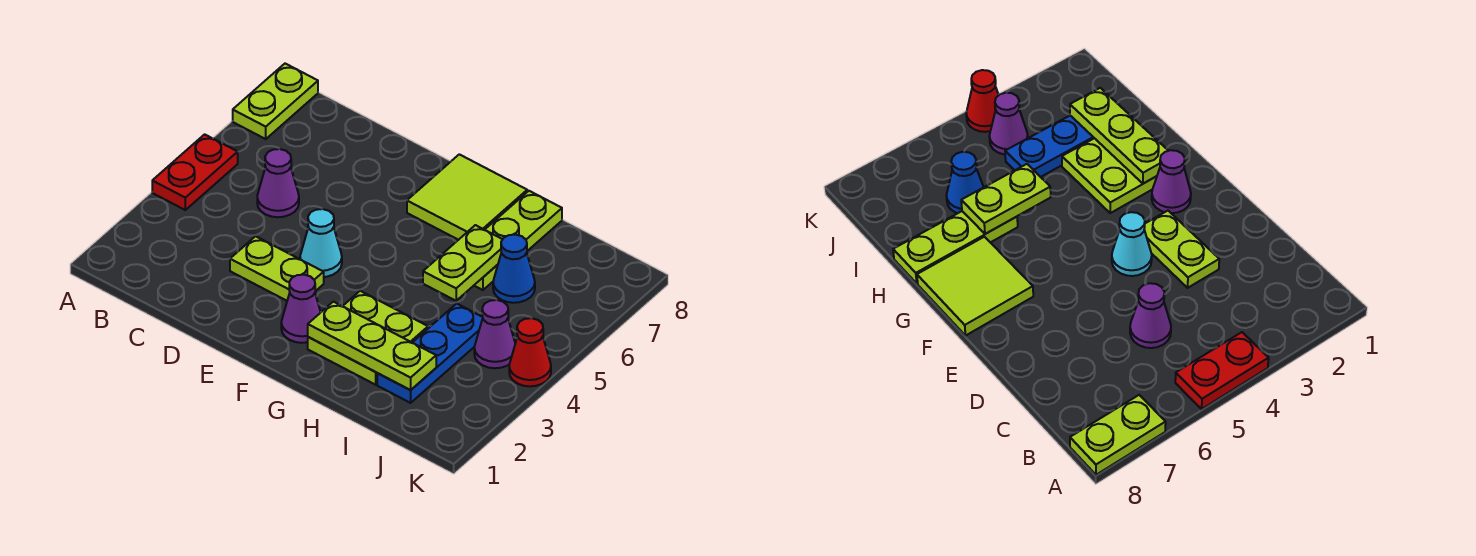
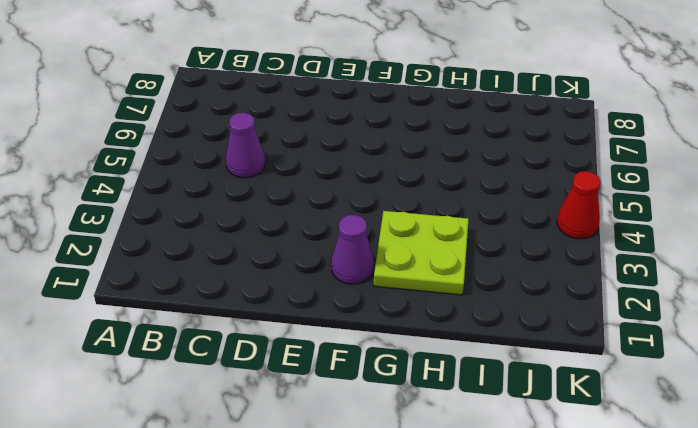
none -> red 1x2 plate [152,134,238,210]
none -> lime 1x2 plate [233,64,318,139]
none -> lime 1x2 plate [230,236,324,301]

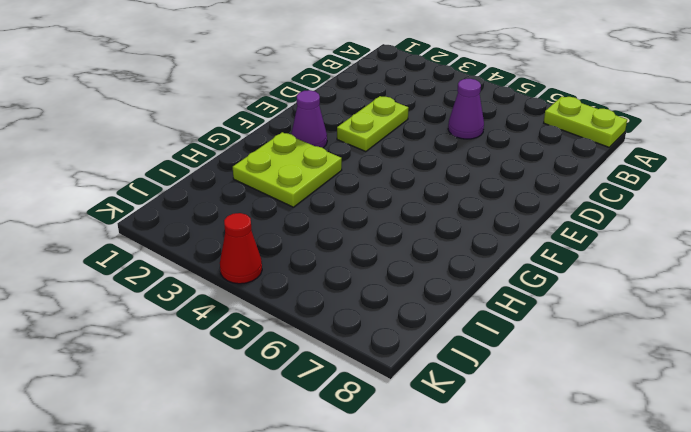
none -> red 1x2 plate [152,134,238,210]
none -> cyan 1x1 cone [300,209,342,277]
none -> lime 2x2 tile [407,154,527,240]

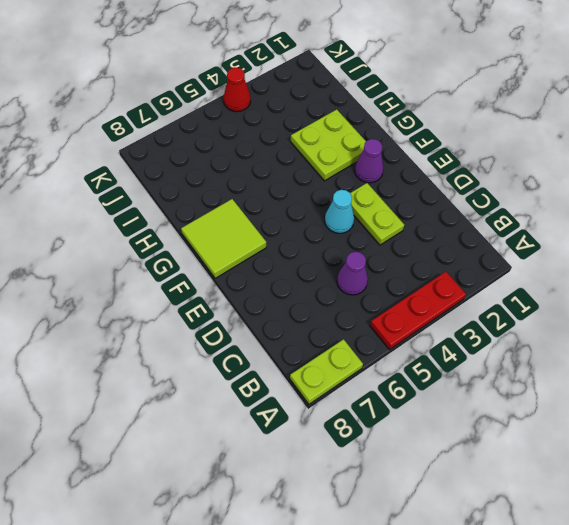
red 1x3 plate [370,272,466,349] -> red 1x2 plate [152,134,238,210]
none -> lime 1x3 plate [474,191,562,290]
none -> blue 1x3 plate [377,304,483,403]
none -> blue 1x1 cone [493,235,535,303]

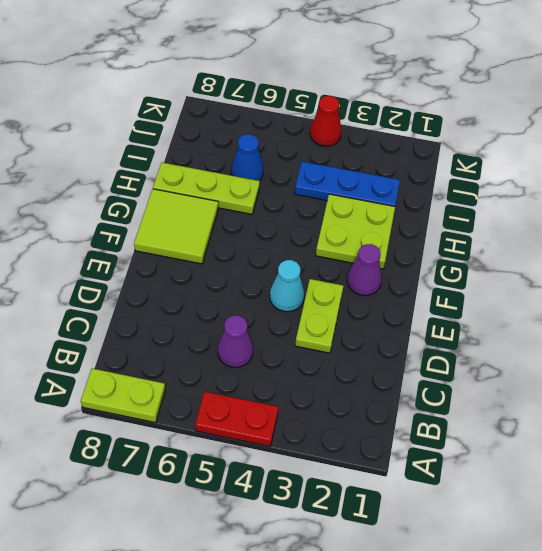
none -> purple 1x1 cone [474,300,515,368]
none -> lime 1x3 plate [308,302,436,390]
none -> lime 1x2 plate [423,225,503,301]

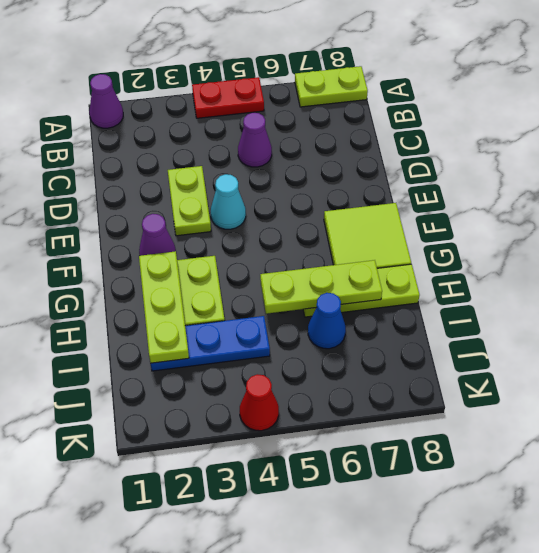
purple 1x1 cone [89,74,123,128] -> purple 1x1 cone moved to [474,300,515,368]
lime 1x3 plate [260,260,382,314] -> lime 1x2 plate [423,225,503,301]

